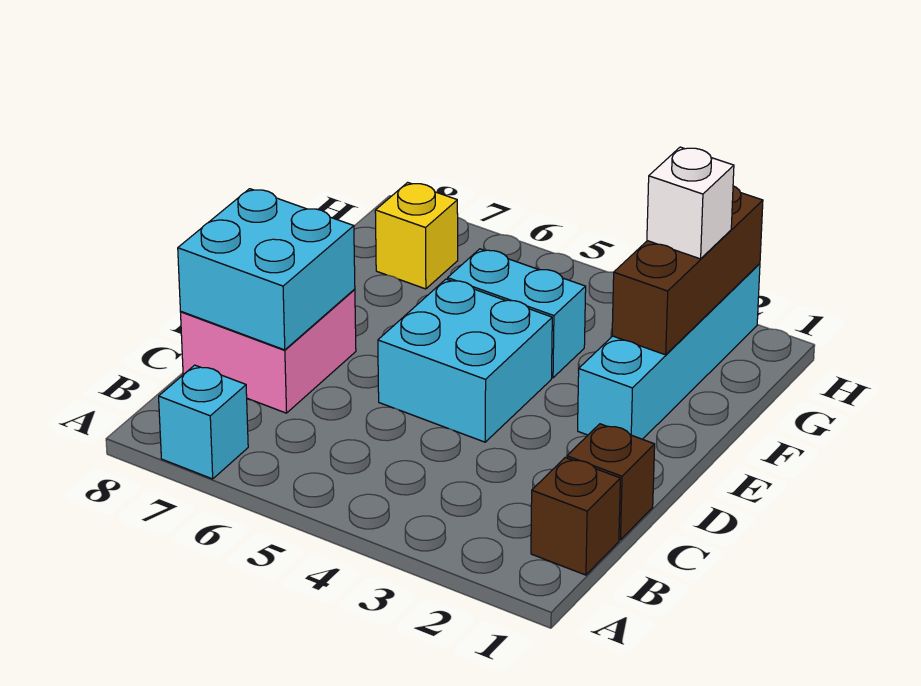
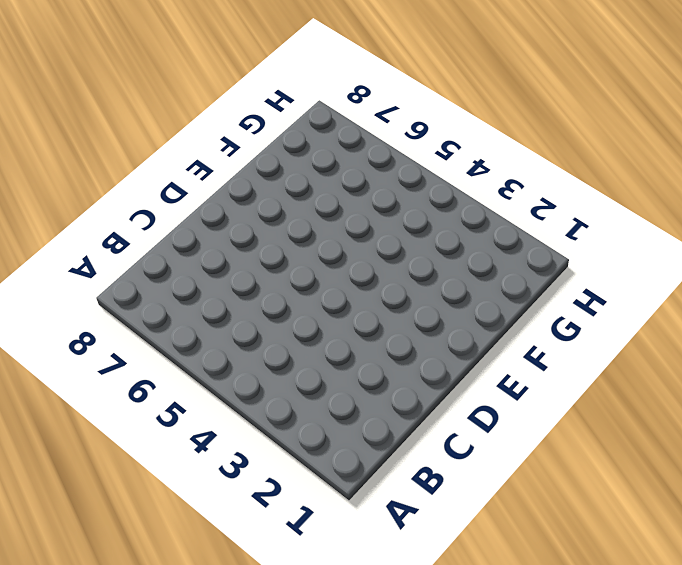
none -> cyan 1x1 brick [159,365,248,479]
none -> brown 1x1 brick [531,458,620,575]

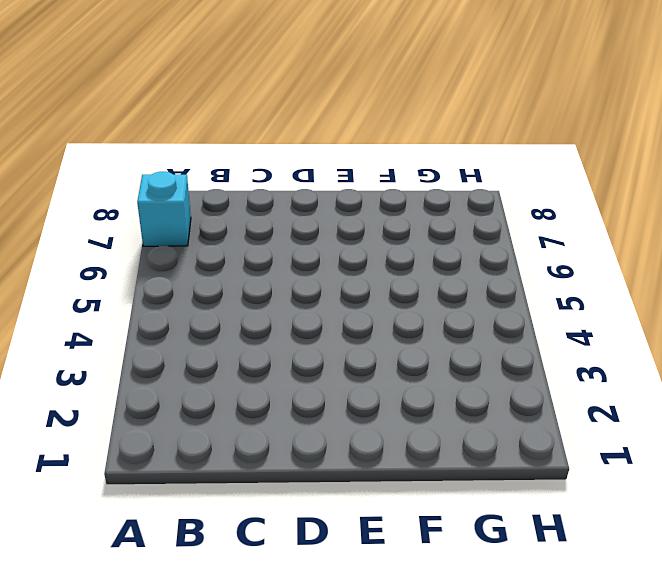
none -> brown 1x1 brick [531,458,620,575]
none -> brown 1x1 brick [567,424,655,540]

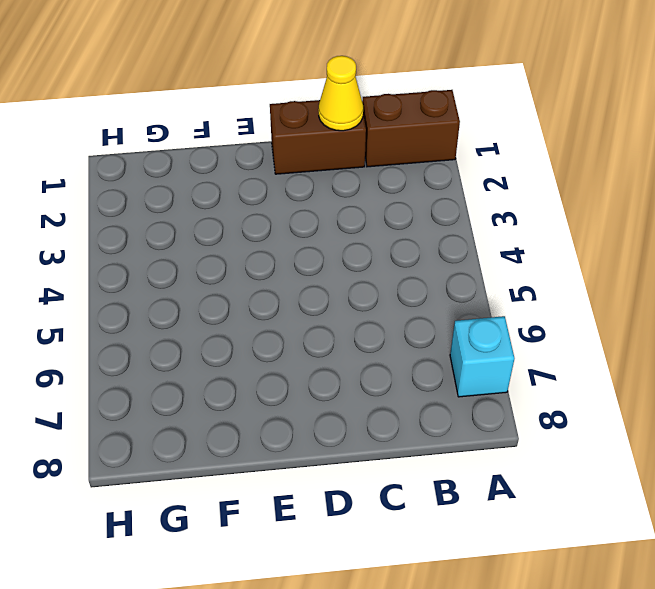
brown 1x2 brick [362,90,460,167] -> brown 1x1 brick [531,458,620,575]
brown 1x2 brick [270,100,366,174] -> brown 1x1 brick [567,424,655,540]
yellow 1x1 cone [319,56,363,131] -> none
none -> pink 2x2 brick [181,289,356,413]
none -> cyan 2x2 brick [378,279,552,442]

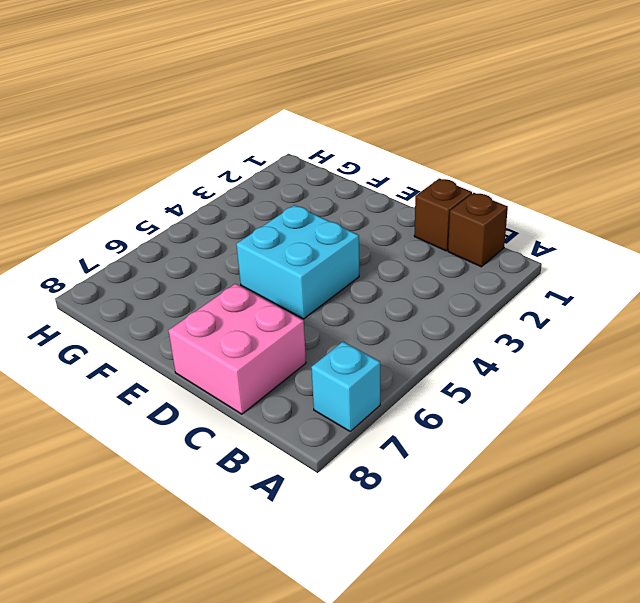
none -> cyan 1x4 brick [578,264,760,439]
none -> cyan 1x2 brick [448,249,586,378]

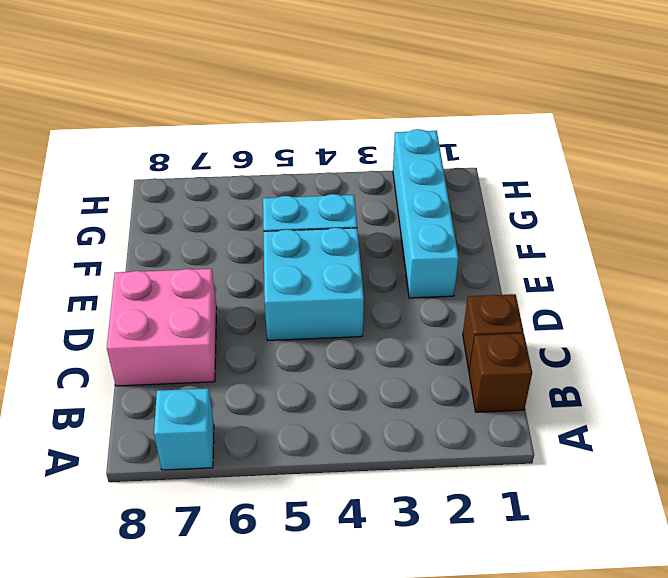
none -> yellow 1x1 brick [375,182,458,289]
none -> cyan 2x2 brick [178,189,355,350]

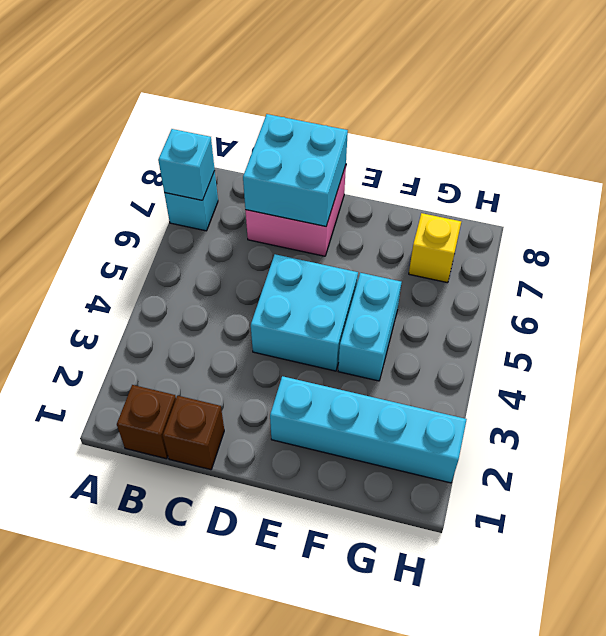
cyan 1x1 brick [158,129,215,200] -> none
none -> brown 1x3 brick [612,186,763,355]
none -> white 1x1 brick [647,147,734,259]

